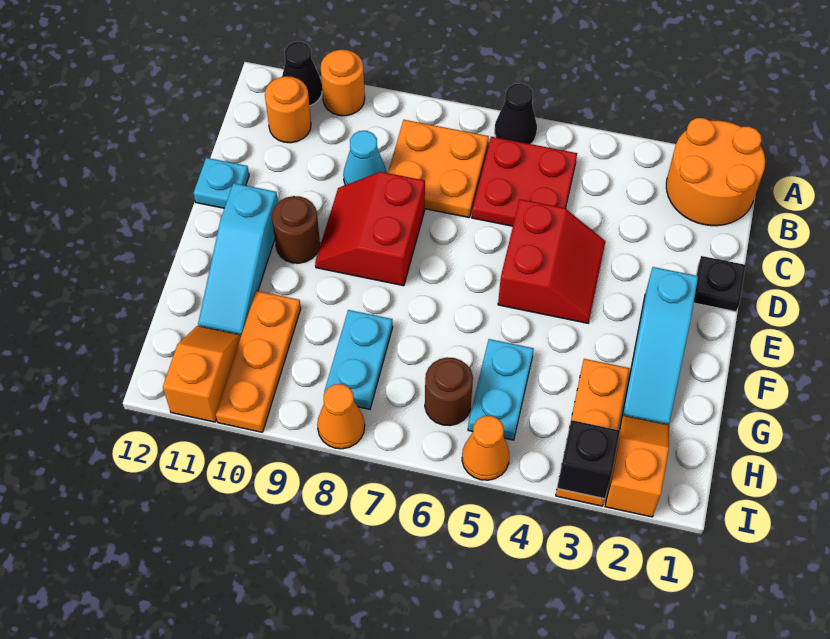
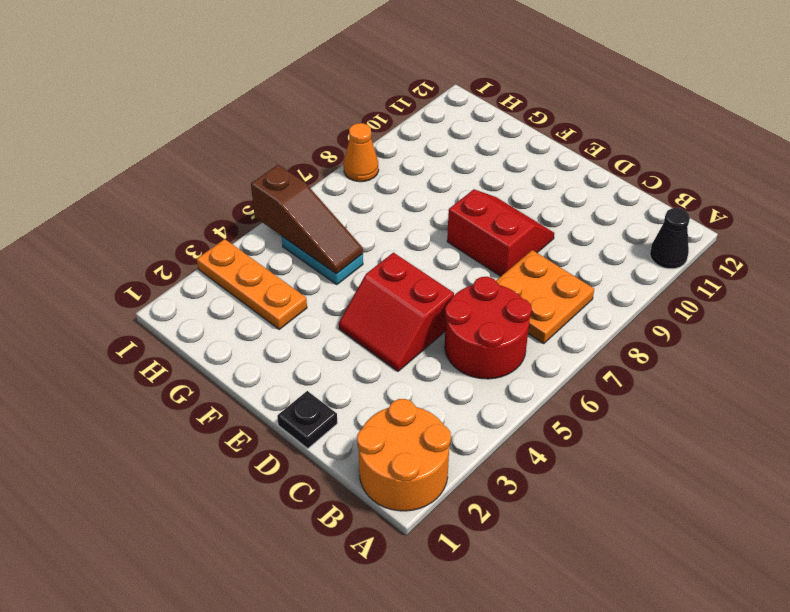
red 2x2 round brick [445,277,532,379] -> red 2x2 plate [472,137,577,226]
brown 1x3 slope [251,165,363,274] -> none
none -> black 1x1 cone [495,84,537,144]
none -> orange 1x1 round brick [321,50,365,116]
none -> orange 1x1 round brick [265,76,311,143]

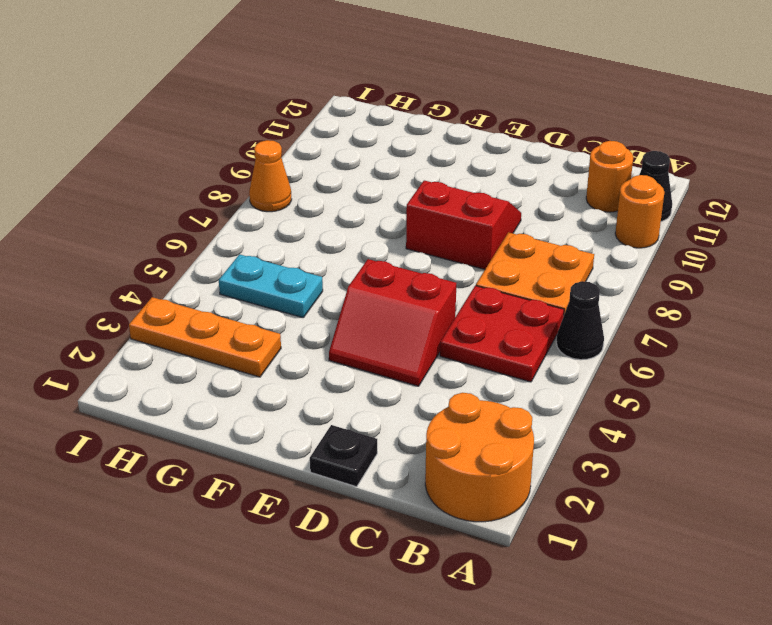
none -> cyan 1x1 cone [343,131,386,185]
none -> cyan 1x1 plate [194,158,249,208]
none -> cyan 1x3 slope [622,267,698,425]

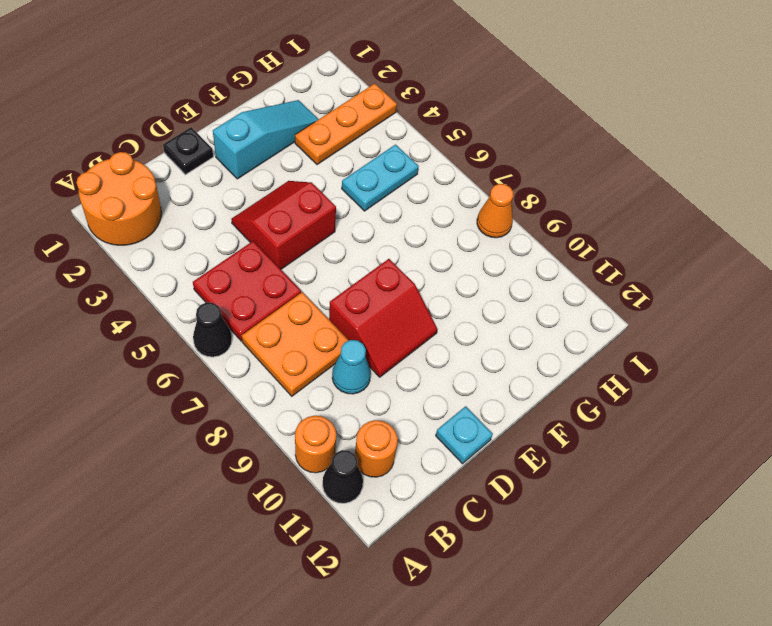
none -> brown 1x1 round brick [272,196,320,263]
none -> cyan 1x3 slope [198,183,278,335]
none -> cyan 1x2 plate [324,310,393,409]

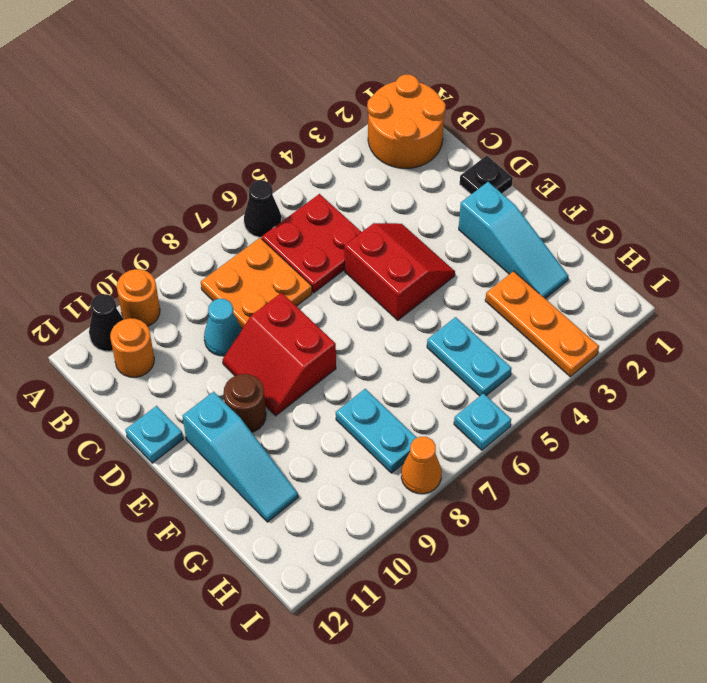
cyan 1x1 plate [454,393,511,450] -> none
none -> orange 1x3 plate [216,291,301,432]
none -> orange 1x2 slope [605,415,669,517]
none -> brown 1x1 round brick [425,357,473,426]

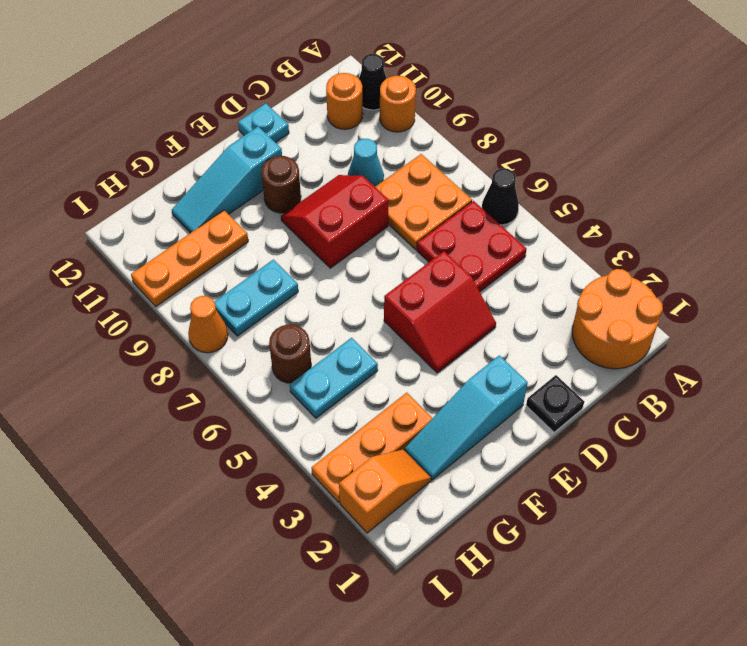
none -> orange 1x2 slope [163,326,241,422]
none -> orange 1x1 cone [462,416,509,480]
none -> black 1x1 brick [557,420,620,499]

